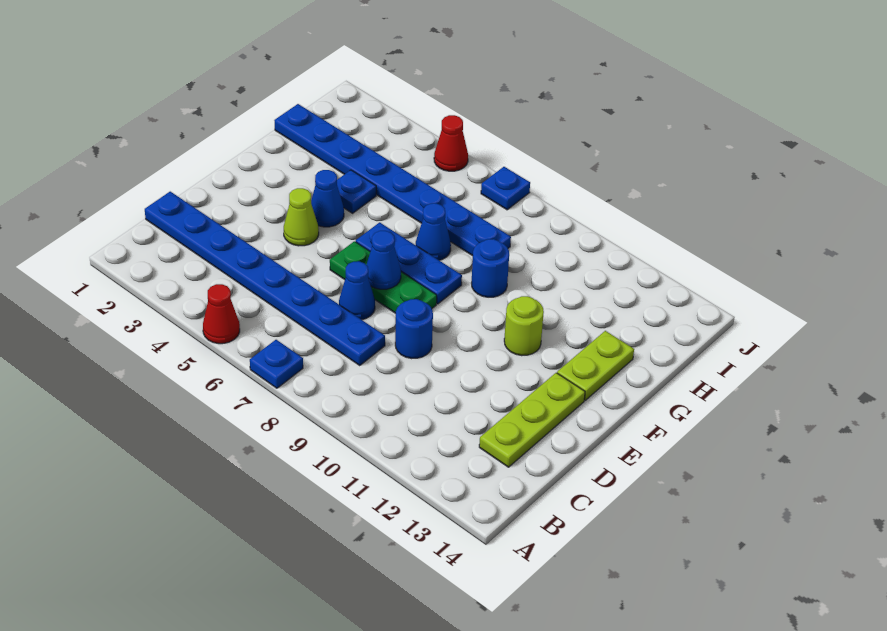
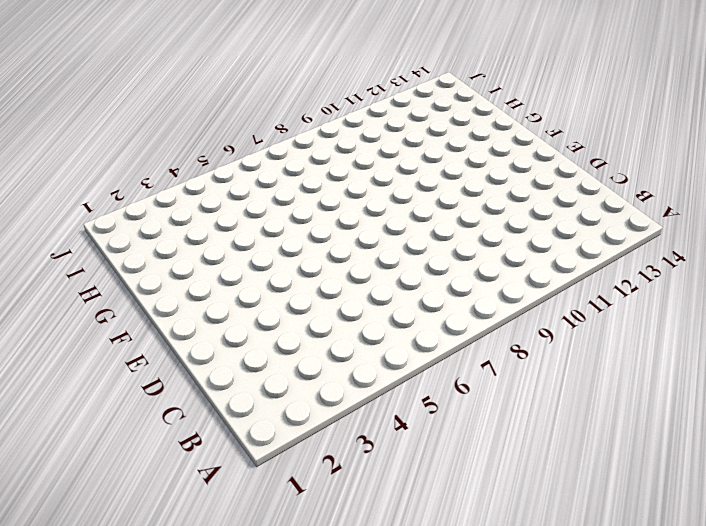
none -> red 1x1 cone [203,284,240,344]
none -> blue 1x1 plate [250,340,303,388]
none -> blue 1x8 plate [145,192,385,365]

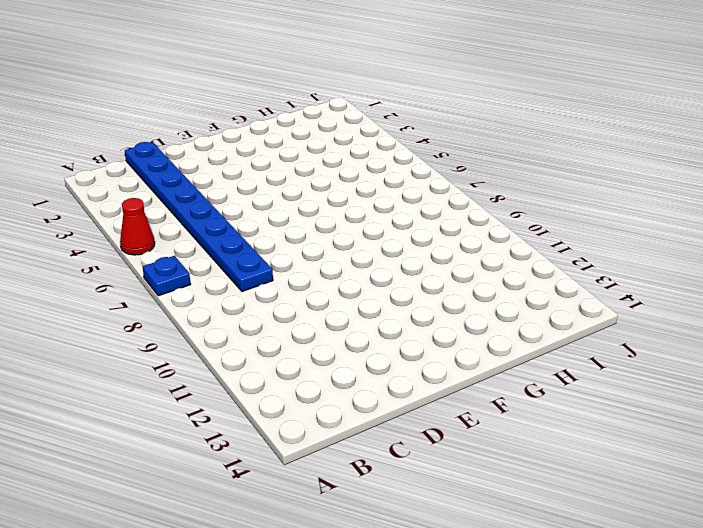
none -> lime 1x3 plate [479,373,585,467]
none -> blue 1x1 cone [339,261,375,320]
none -> blue 1x1 round brick [395,299,433,358]

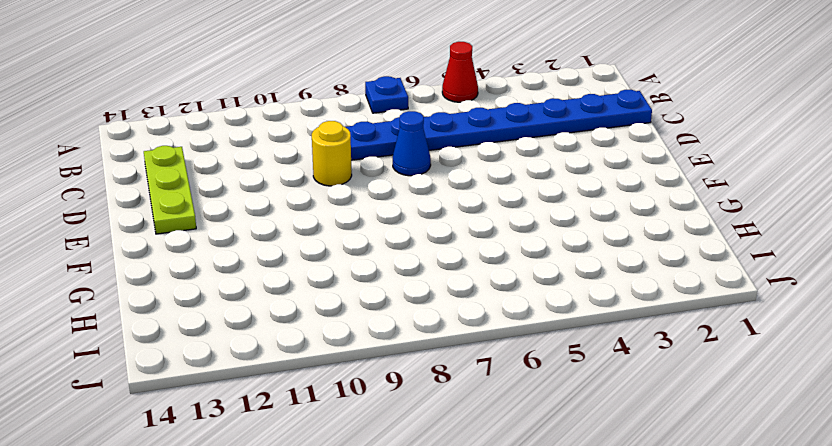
yellow 1x1 round brick [312,121,352,186] -> blue 1x1 round brick [395,299,433,358]
none -> lime 1x1 cone [284,188,319,246]
none -> green 1x3 plate [330,241,437,313]
none -> blue 1x1 cone [311,170,344,227]

